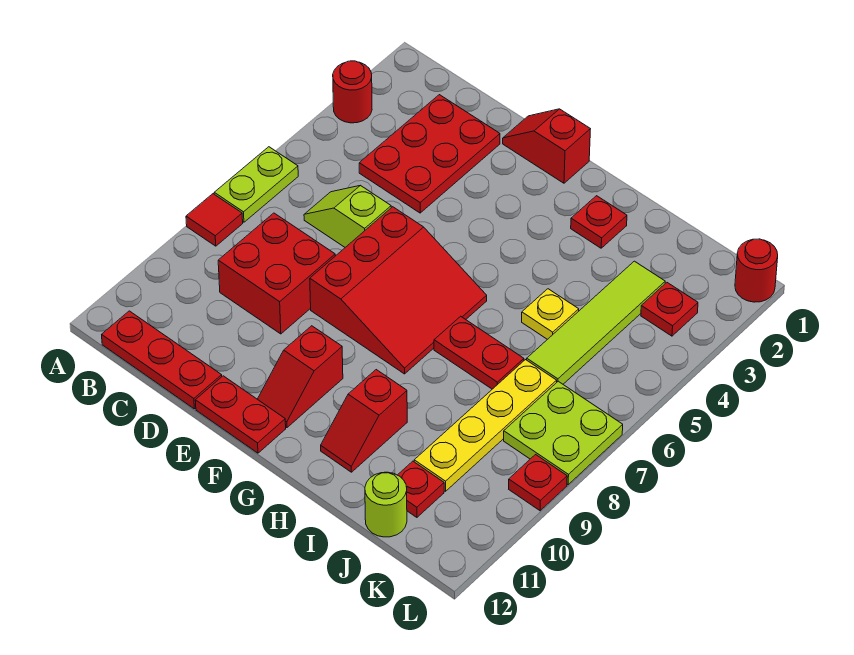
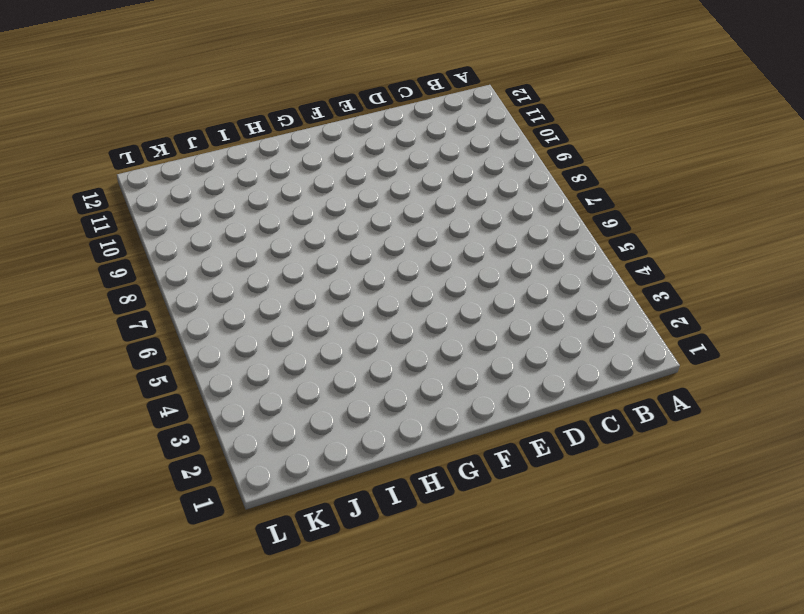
none -> red 1x1 round brick [333,61,372,123]
none -> lime 1x2 plate [214,147,298,222]
none -> red 1x1 tile [186,194,243,246]

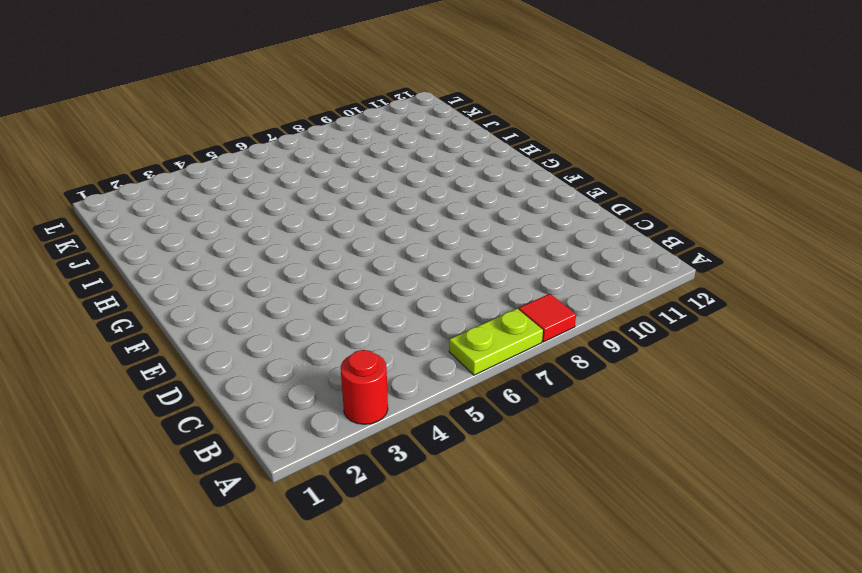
none -> red 1x3 plate [102,311,222,409]
none -> red 2x3 plate [359,95,500,213]
none -> lime 1x2 slope [304,185,391,247]

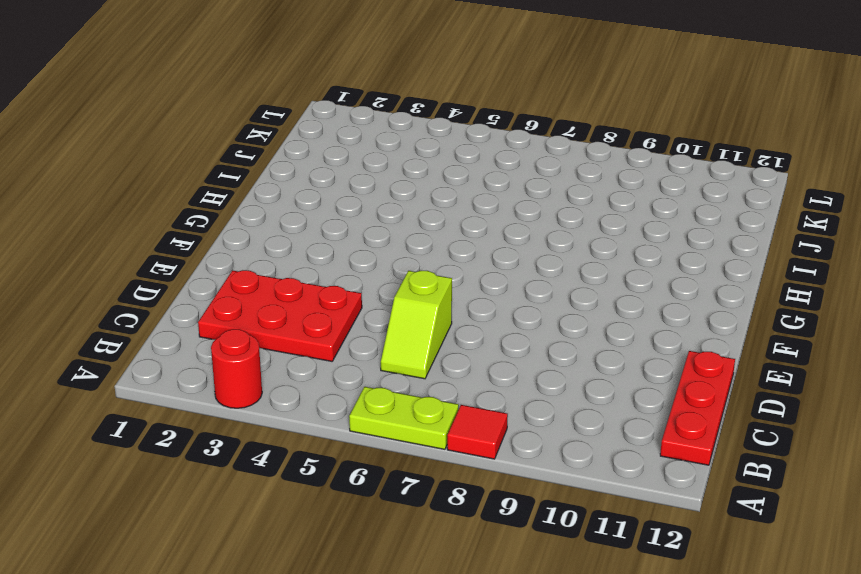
none -> red 2x2 brick [218,213,335,334]
none -> red 1x2 slope [503,109,590,183]
none -> red 3x3 slope [310,207,487,374]

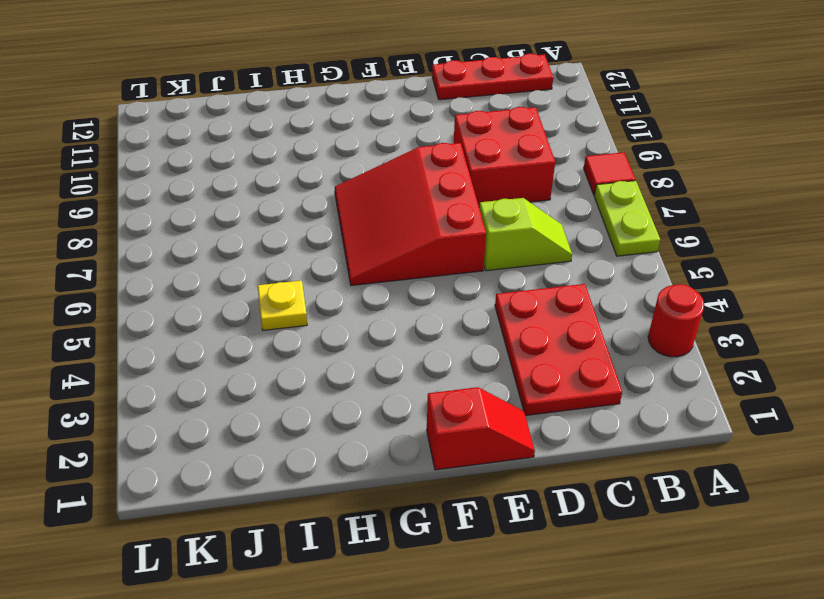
none -> red 1x2 plate [195,376,286,453]
none -> red 1x2 slope [258,326,343,428]
none -> red 1x1 plate [571,196,627,248]

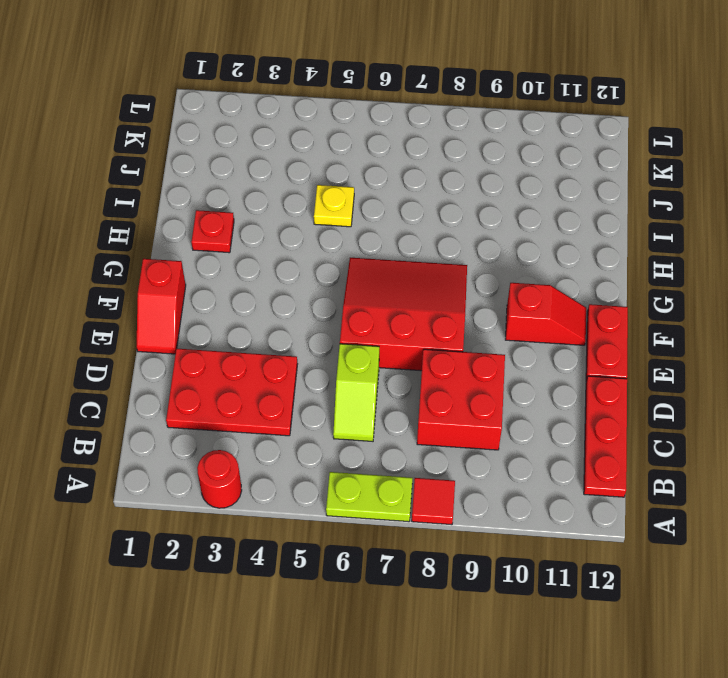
none -> red 1x2 plate [434,316,524,389]
none -> red 1x2 slope [321,370,407,472]
none -> lime 1x4 tile [527,261,665,384]

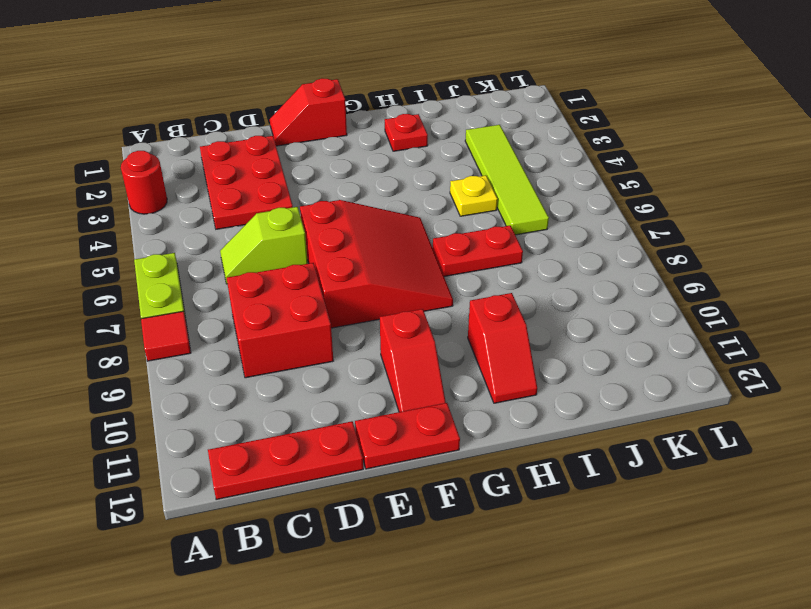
none -> yellow 1x4 plate [414,360,557,491]
none -> red 1x1 plate [398,461,444,517]
none -> lime 1x1 round brick [365,472,407,537]

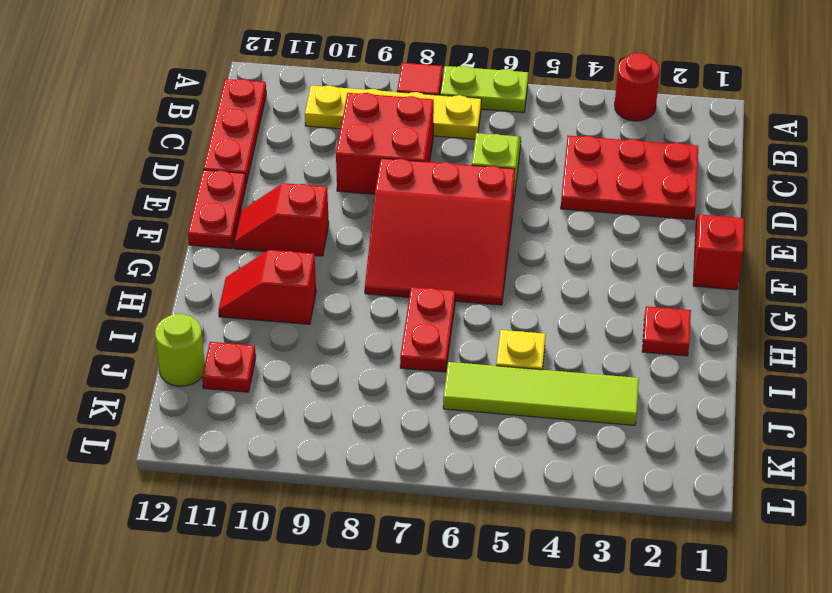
yellow 1x4 plate [305,85,481,139] -> yellow 1x4 plate moved to [414,360,557,491]
none -> red 1x1 plate [641,283,698,336]
none -> lime 2x2 plate [504,381,623,485]
none -> red 1x1 round brick [735,239,778,302]

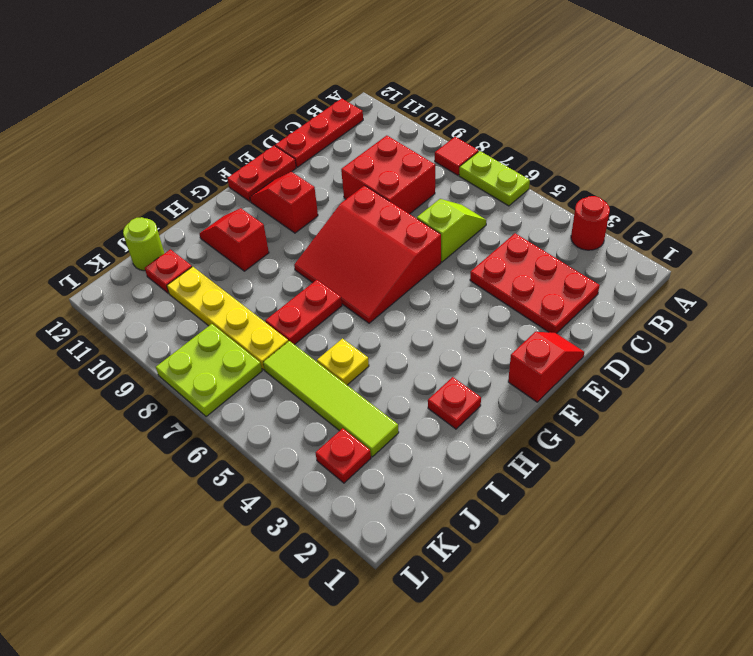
none -> red 1x1 round brick [735,239,778,302]
none -> red 1x1 plate [509,455,567,511]

